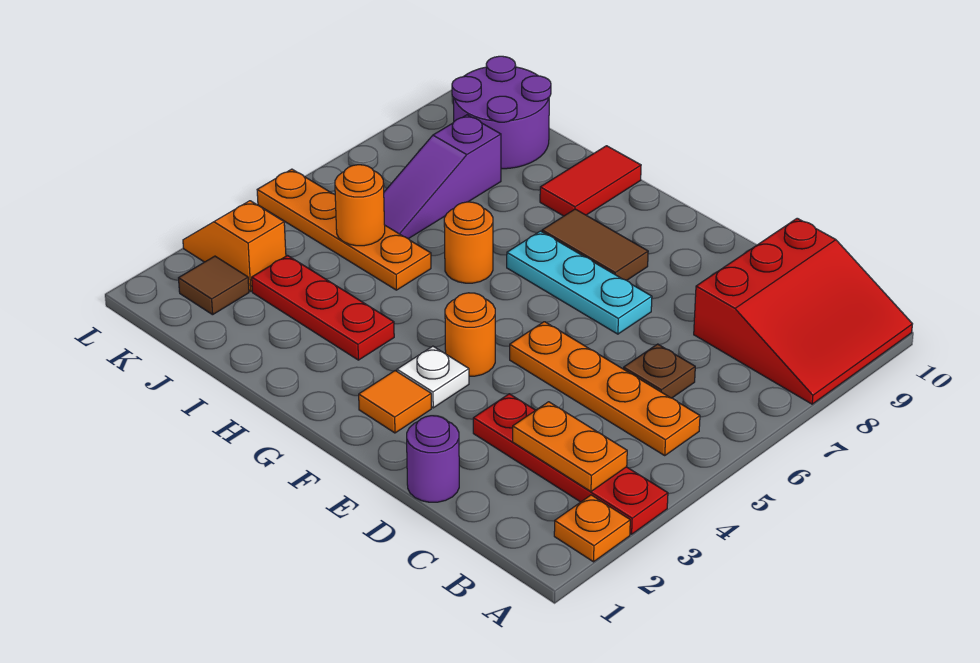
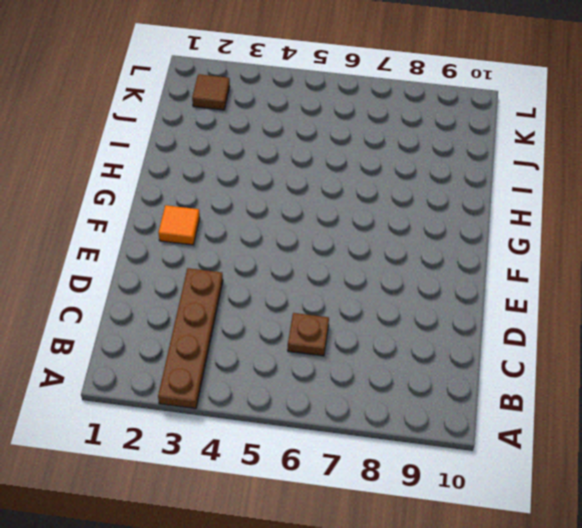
brown 1x4 plate [158,268,223,408] -> red 1x4 plate [473,394,668,534]
none -> orange 1x1 plate [554,495,630,562]
none -> red 3x3 slope [694,218,912,404]
none -> orange 1x4 plate [510,322,700,456]

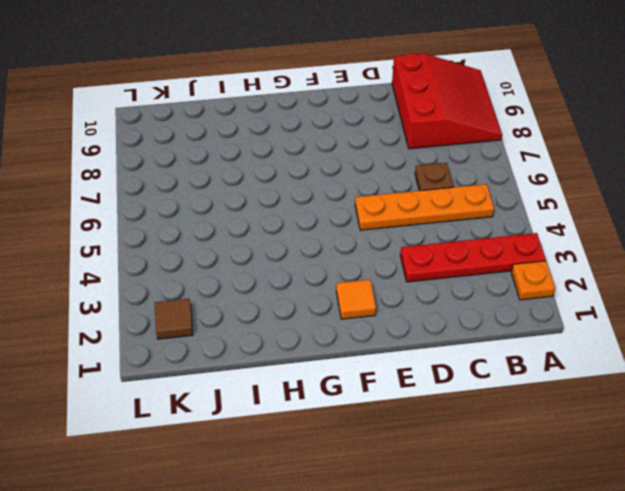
none -> purple 1x1 round brick [407,416,459,502]
none -> cyan 1x3 plate [507,231,652,334]
none -> white 1x1 plate [397,346,469,408]

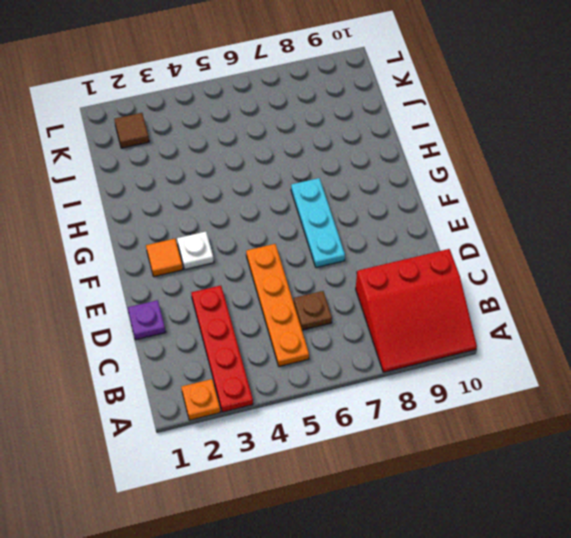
purple 1x1 plate [128,300,165,340] -> purple 1x1 round brick [407,416,459,502]
none -> orange 1x1 round brick [445,293,495,376]
none -> brown 1x2 tile [542,209,648,280]
none -> red 1x3 plate [252,256,394,360]

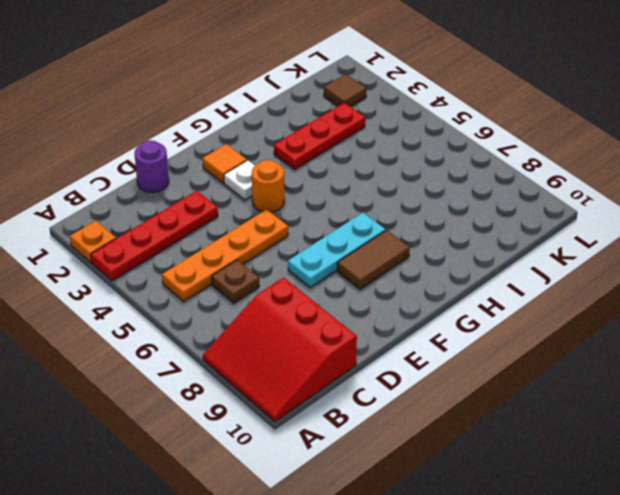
none -> orange 1x1 round brick [444,202,493,283]
none -> red 1x2 tile [540,146,641,216]
none -> orange 1x4 plate [257,169,431,290]

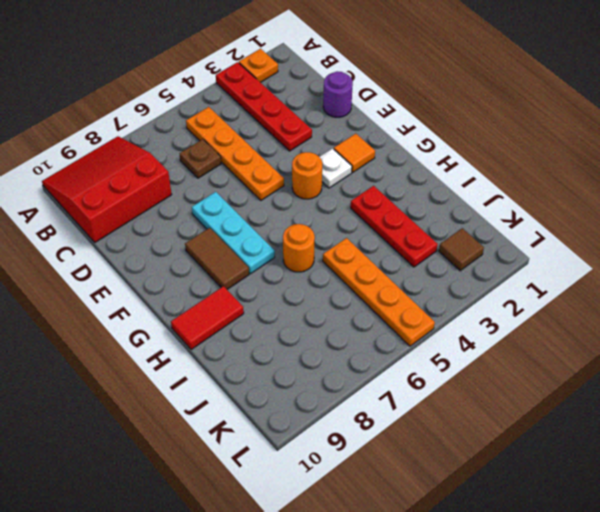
none -> purple 1x3 slope [384,115,501,239]
none -> purple 2x2 round brick [452,56,551,169]
none -> orange 1x2 slope [183,201,286,291]

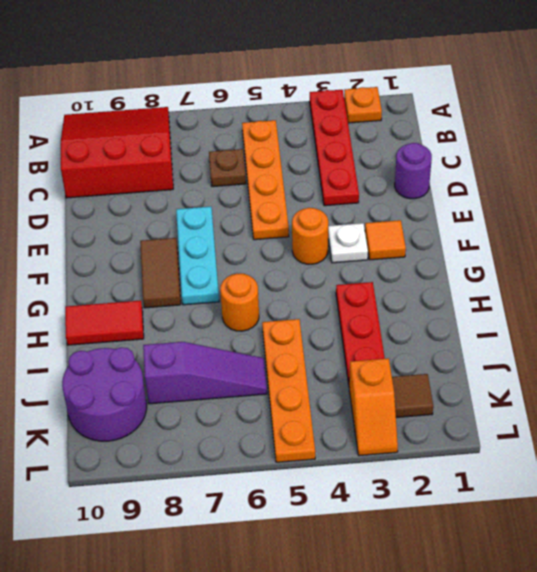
none -> orange 1x2 plate [513,402,627,491]
none -> orange 1x1 round brick [335,165,385,246]

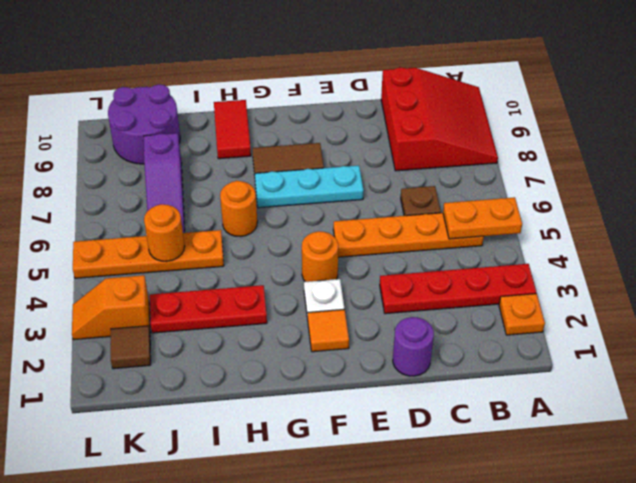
orange 1x2 plate [443,197,522,239] -> orange 1x2 plate moved to [513,402,627,491]

